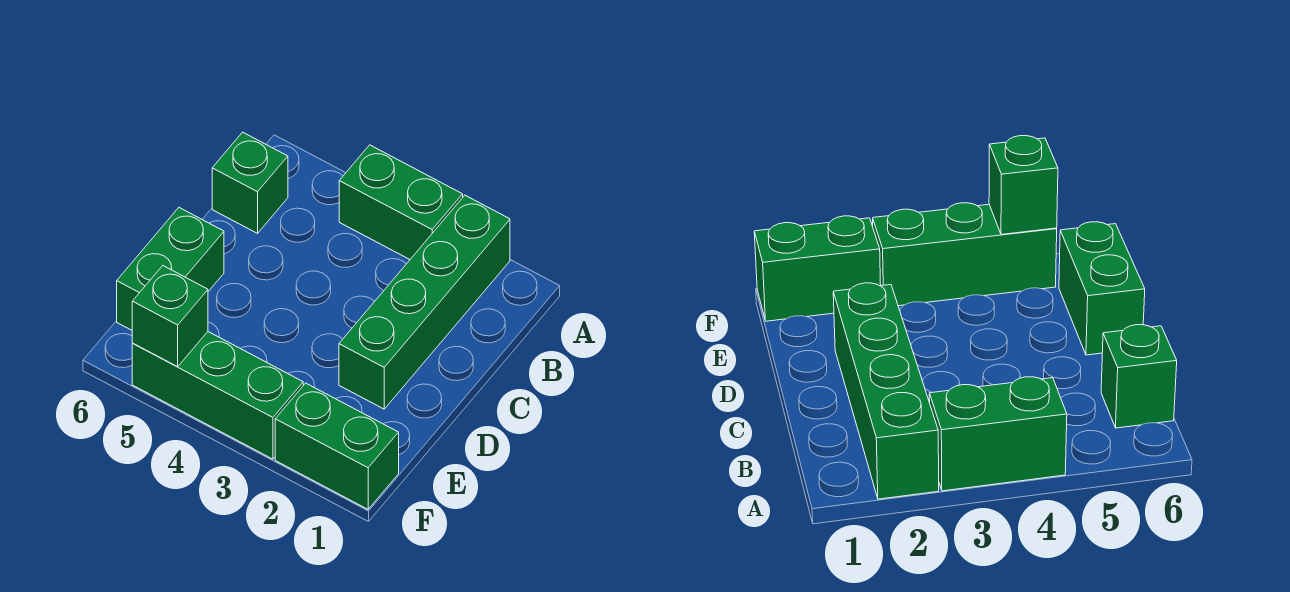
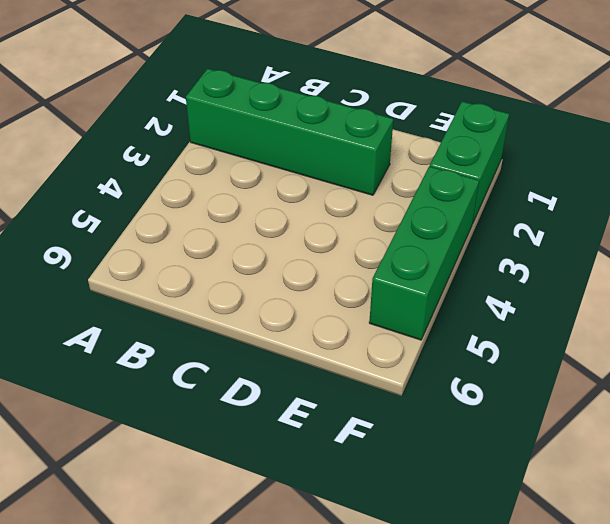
none -> green 1x2 brick [339,145,463,259]
none -> green 1x1 brick [212,132,288,233]

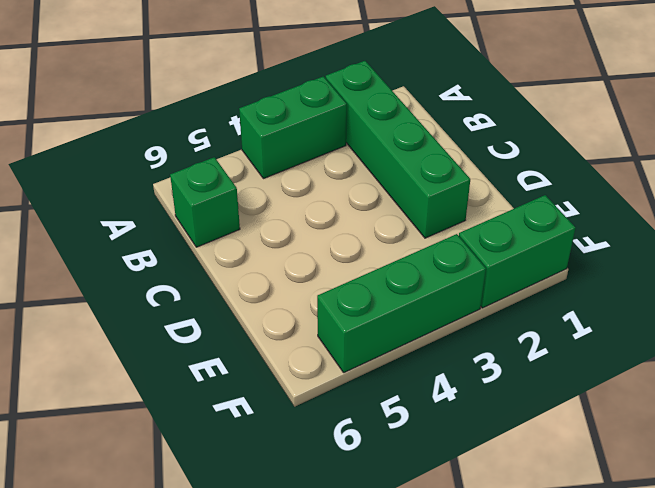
none -> green 1x2 brick [117,208,224,330]
none -> green 1x1 brick [132,266,208,367]

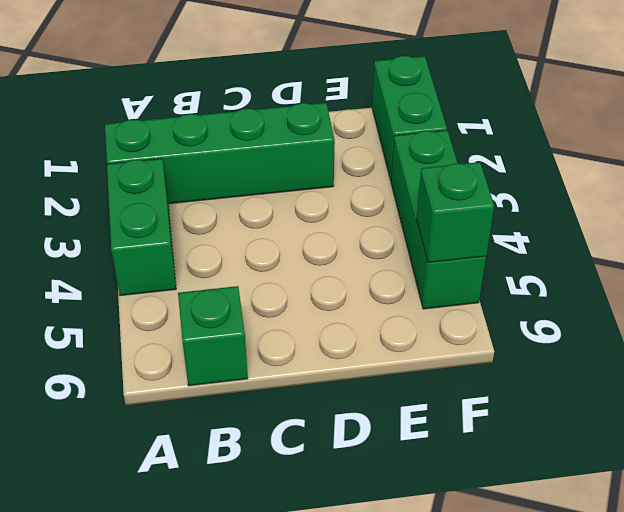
none -> green 1x2 brick [117,208,224,330]

